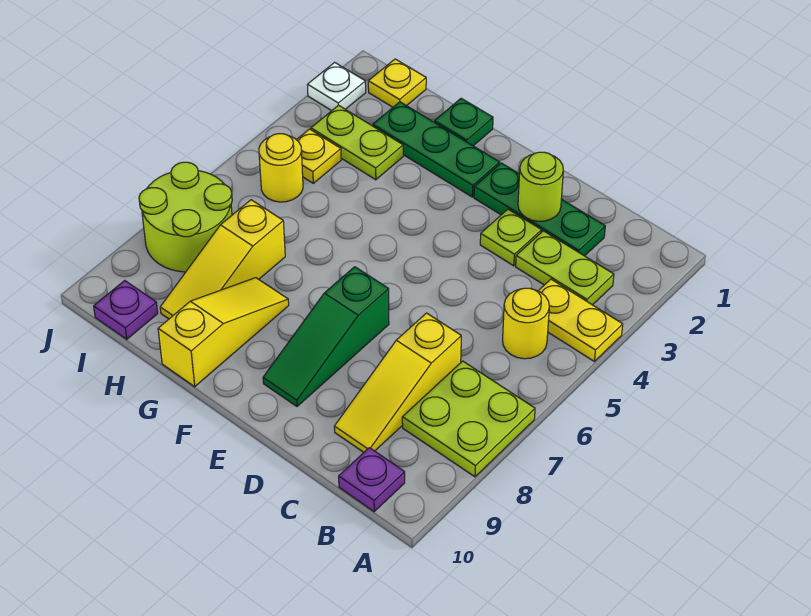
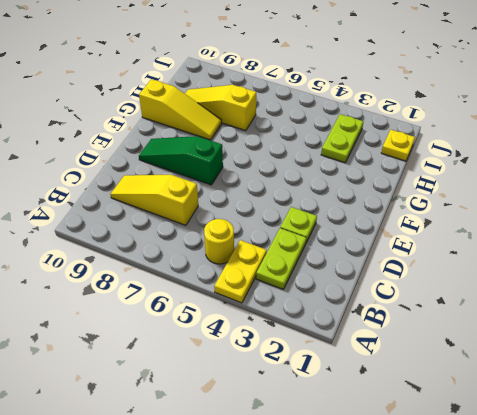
none -> lime 2x2 plate [402,361,535,477]
none -> purple 1x1 plate [339,448,405,511]
none -> green 1x3 plate [474,163,605,256]

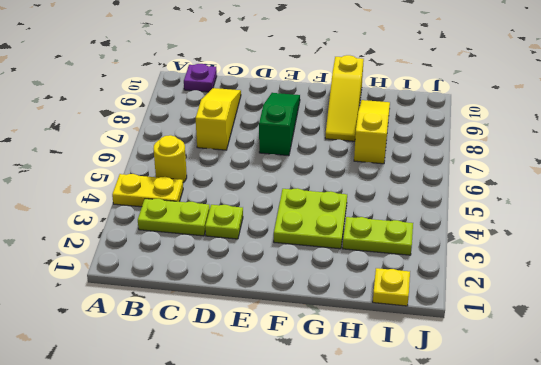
lime 2x2 plate [274,188,347,249] -> lime 2x2 plate moved to [402,361,535,477]
none -> green 1x3 plate [474,163,605,256]
none -> green 1x3 plate [373,102,500,197]
none -> green 1x1 plate [434,98,493,146]

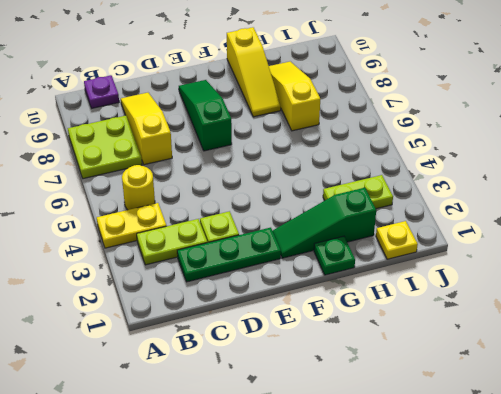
green 1x3 slope [273,188,376,258] -> green 1x3 plate [373,102,500,197]
none -> yellow 1x1 plate [297,129,341,183]
none -> yellow 1x1 round brick [259,134,303,202]
none -> lime 2x2 round brick [139,162,232,272]

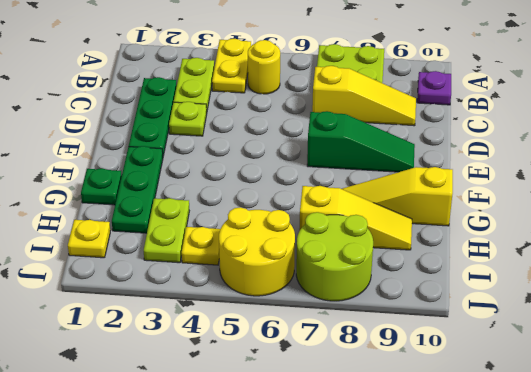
yellow 2x2 round brick [219,207,295,296] -> yellow 1x1 round brick [259,134,303,202]
none -> purple 1x1 plate [94,281,158,339]
none -> white 1x1 plate [307,62,366,111]
none -> lime 1x1 round brick [518,152,563,221]

